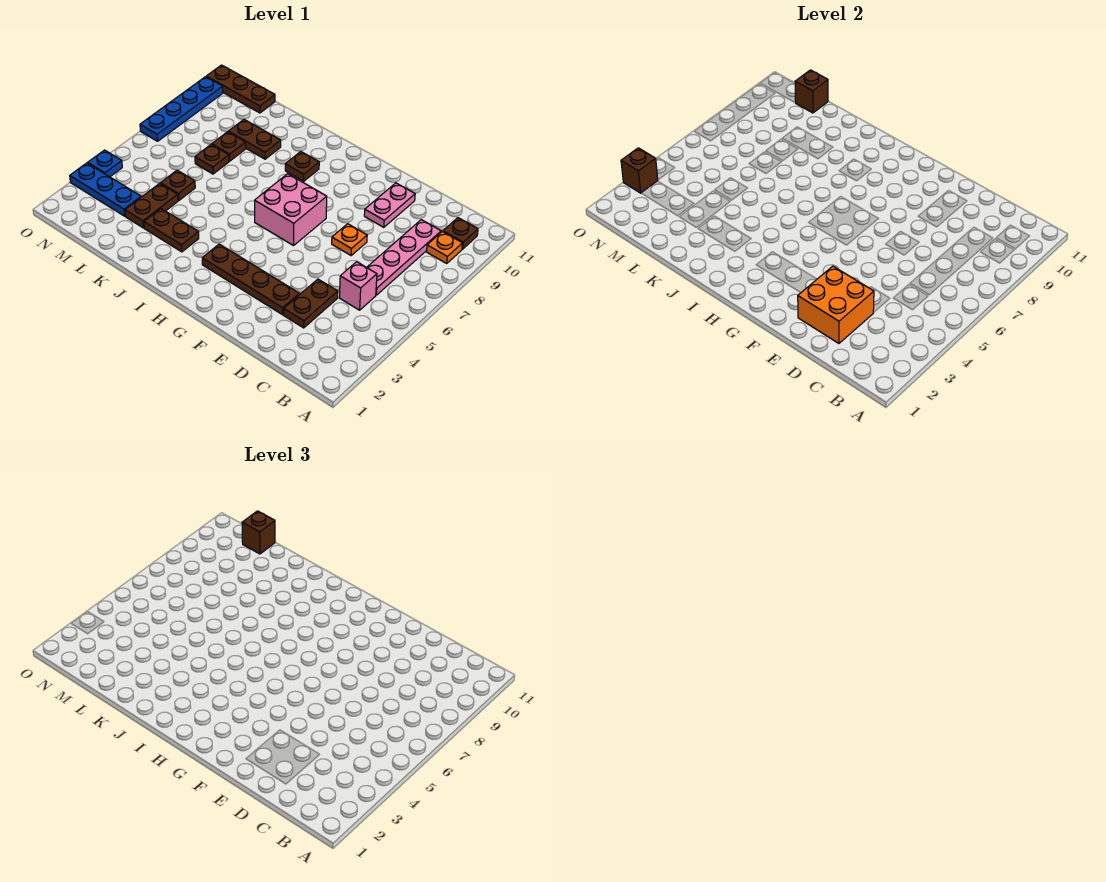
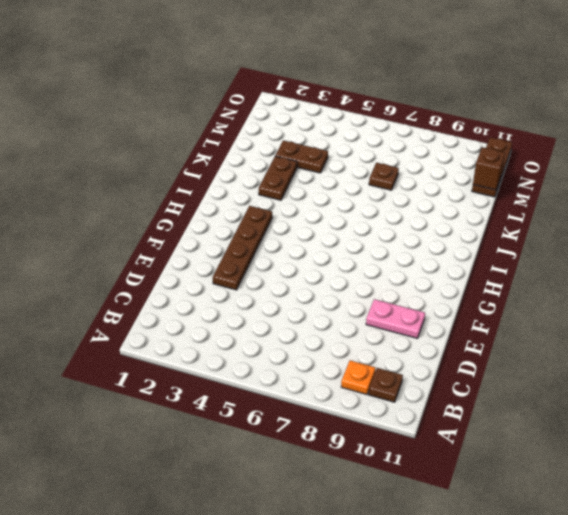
none -> pink 1x1 brick [339,262,377,310]
none -> pink 1x4 plate [367,220,441,295]
none -> brown 1x2 plate [284,279,338,328]

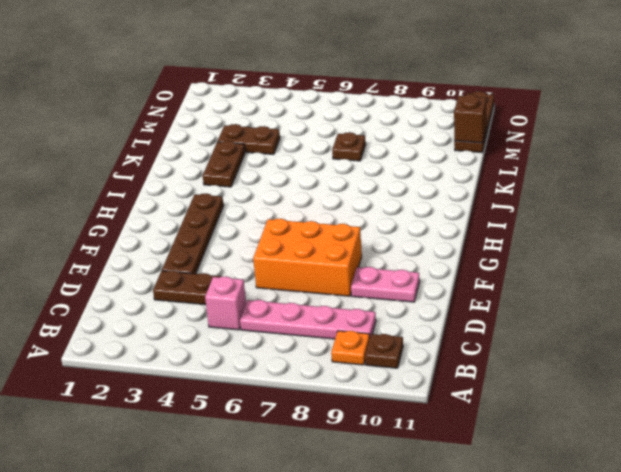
orange 2x3 brick [253,219,362,296] -> orange 1x1 plate [332,224,367,255]
none -> pink 2x2 brick [255,174,327,246]
none -> brown 1x1 plate [285,152,319,181]
none -> brown 1x2 plate [228,119,281,159]

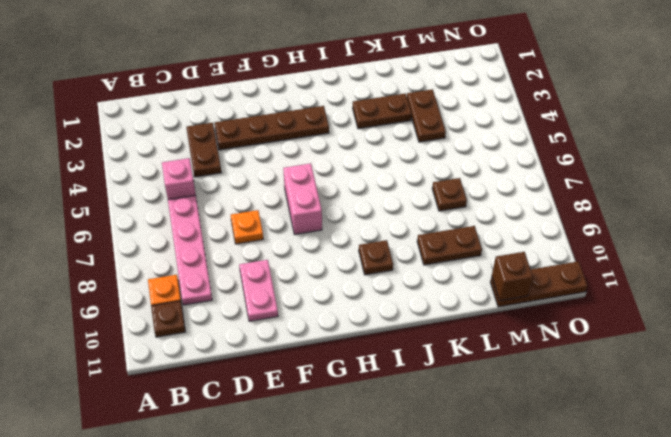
pink 1x2 brick [283,163,322,234] -> pink 2x2 brick [255,174,327,246]
none -> brown 1x1 plate [161,170,195,200]
none -> brown 1x1 plate [212,132,246,161]
none -> blue 1x3 plate [70,163,141,216]

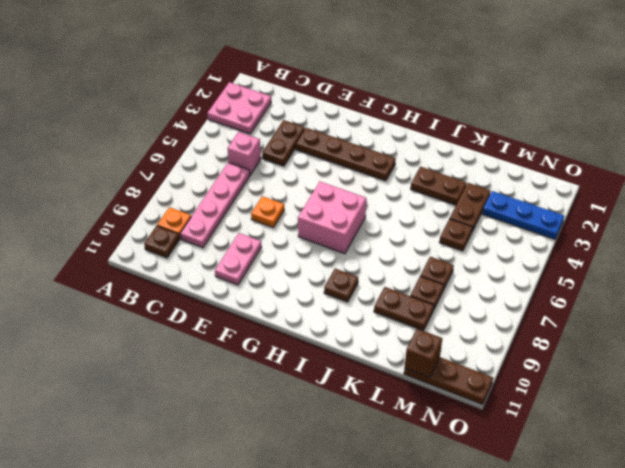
pink 2x2 plate [207,82,271,134] -> none
none -> blue 1x1 plate [88,150,122,177]
none -> blue 1x4 plate [140,77,223,141]
none -> orange 2x2 brick [798,266,874,343]

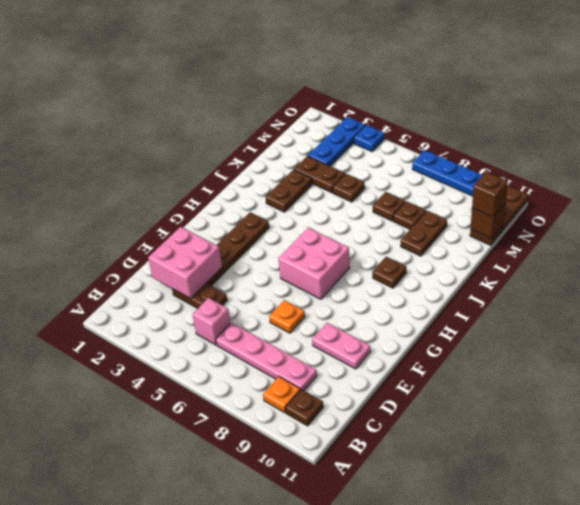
pink 2x2 brick [148,227,222,299] -> orange 2x2 brick [798,266,874,343]
none -> brown 1x1 brick [621,148,658,193]

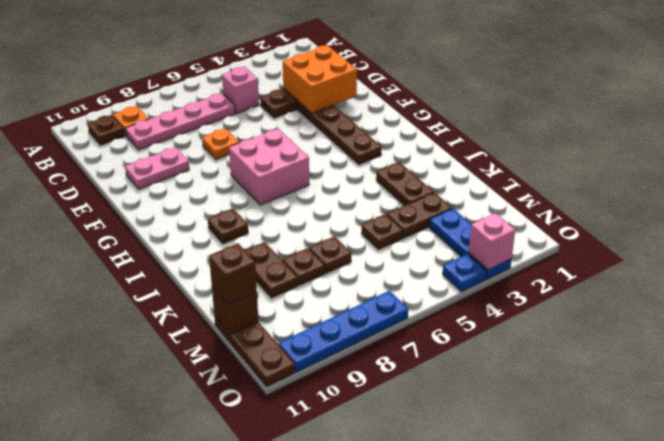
pink 1x1 brick [469,213,515,270] -> brown 1x1 brick [621,148,658,193]

